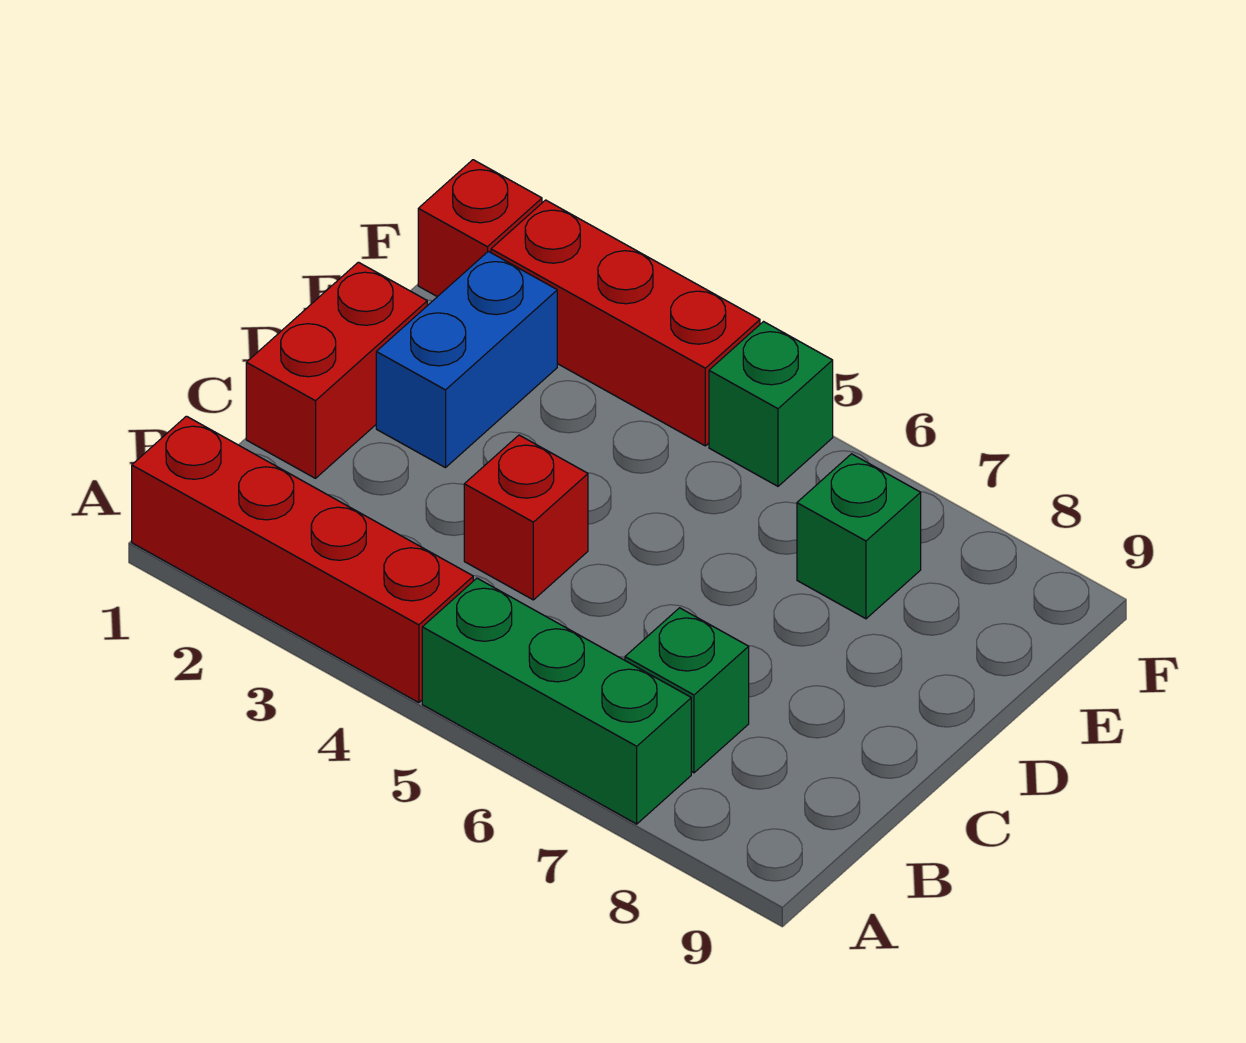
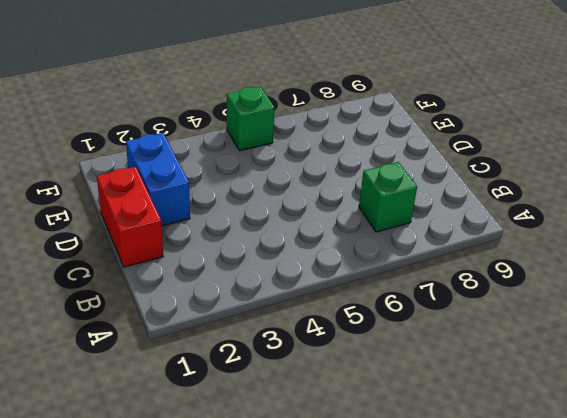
none -> red 1x4 brick [132,416,473,703]
none -> green 1x3 brick [422,578,691,824]

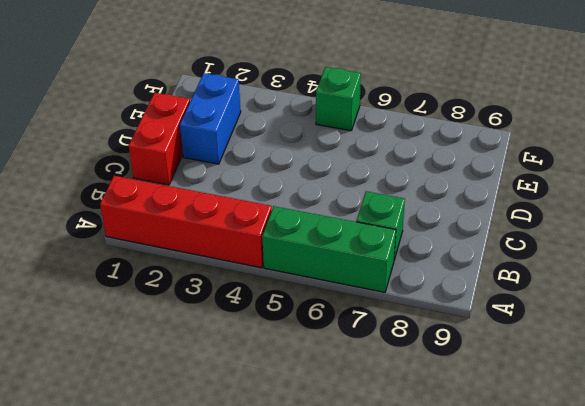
none -> red 1x1 brick [464,435,588,600]
none -> green 1x1 brick [797,454,921,619]

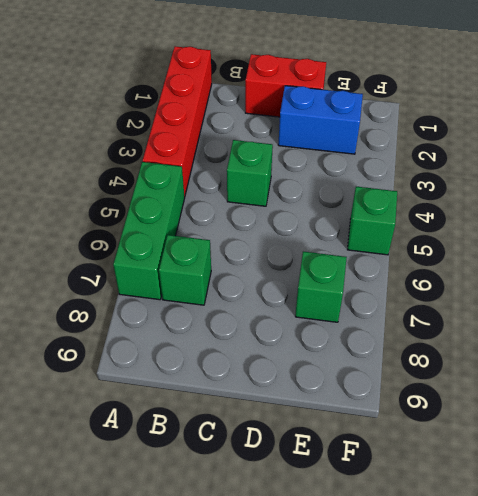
green 1x1 brick [227,140,273,206] -> red 1x1 brick [464,435,588,600]
none -> red 1x1 brick [418,160,542,297]
none -> red 1x3 brick [491,200,760,446]

